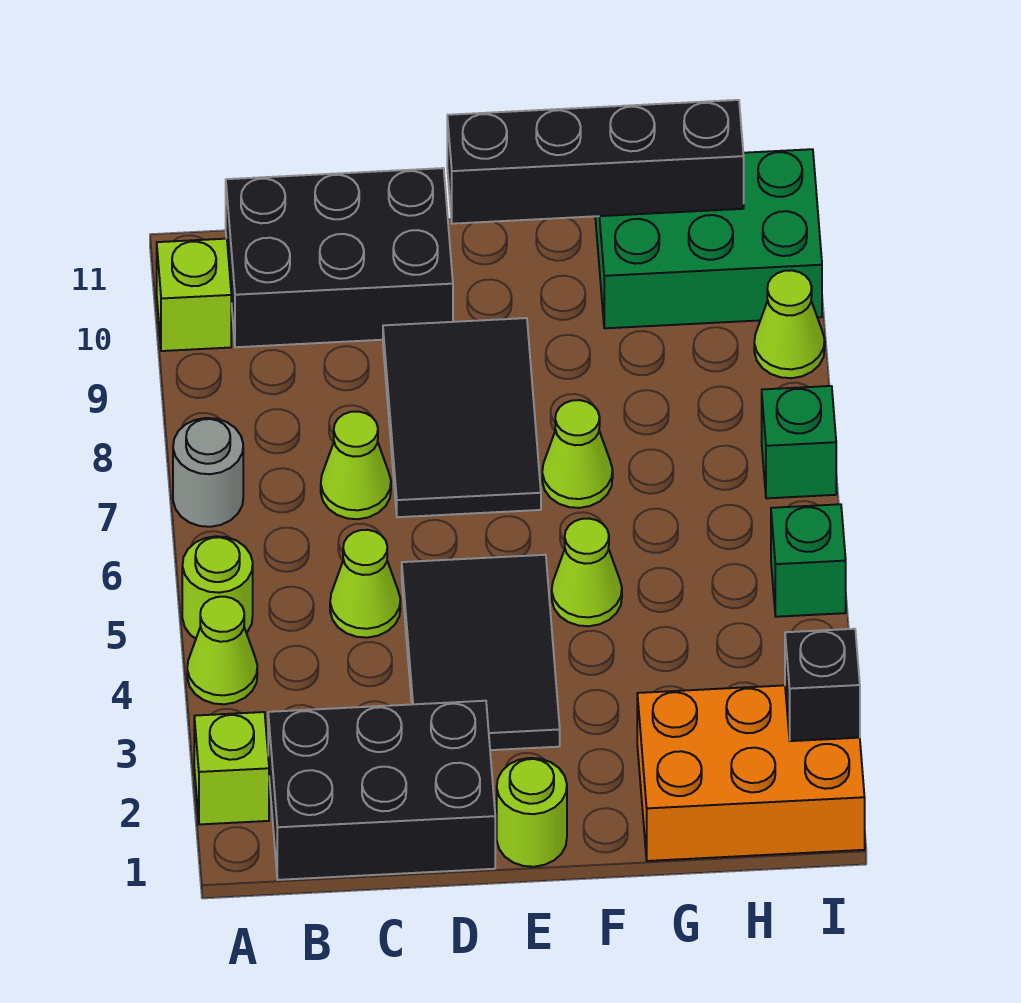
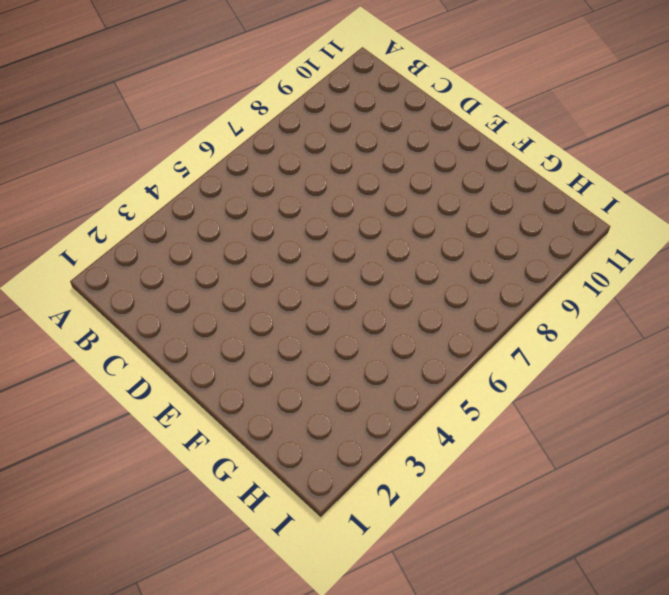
none -> lime 1x1 brick [194,712,269,824]
none -> lime 1x1 cone [187,597,257,704]
none -> lime 1x1 round brick [182,536,253,639]

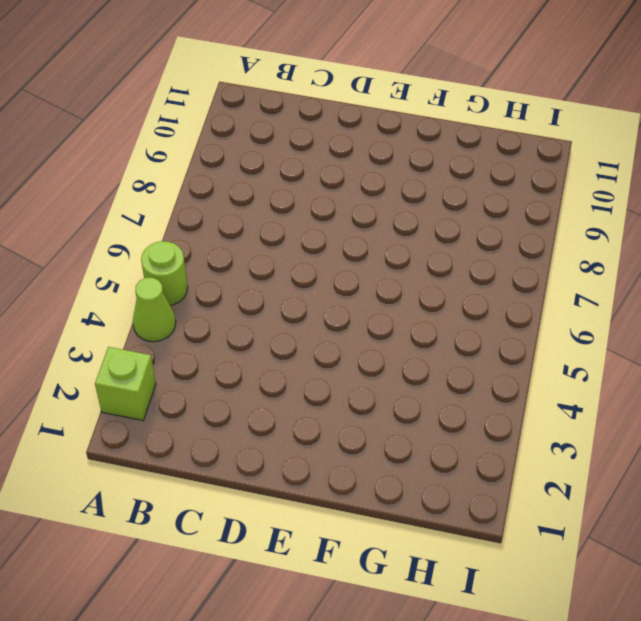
none -> grey 1x1 round brick [173,418,243,527]
none -> lime 1x1 brick [157,239,231,351]
none -> black 2x3 brick [268,701,495,880]

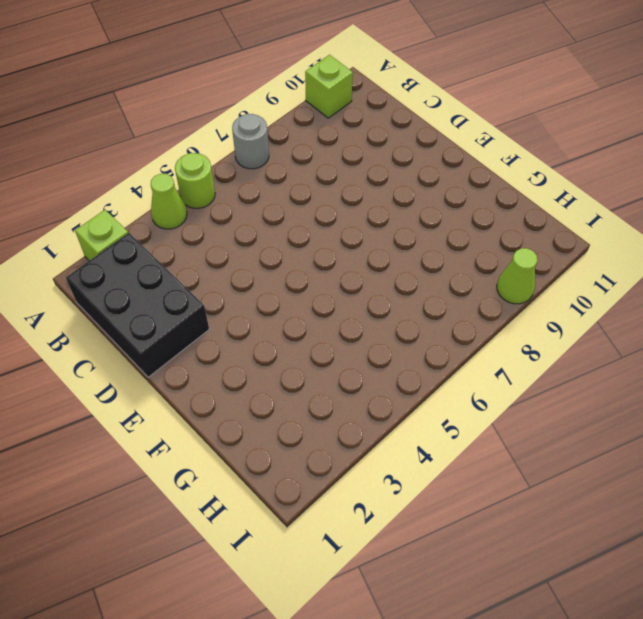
none -> black 2x3 brick [226,168,453,347]
none -> lime 1x1 cone [330,530,400,638]
none -> lime 1x1 cone [321,412,391,519]

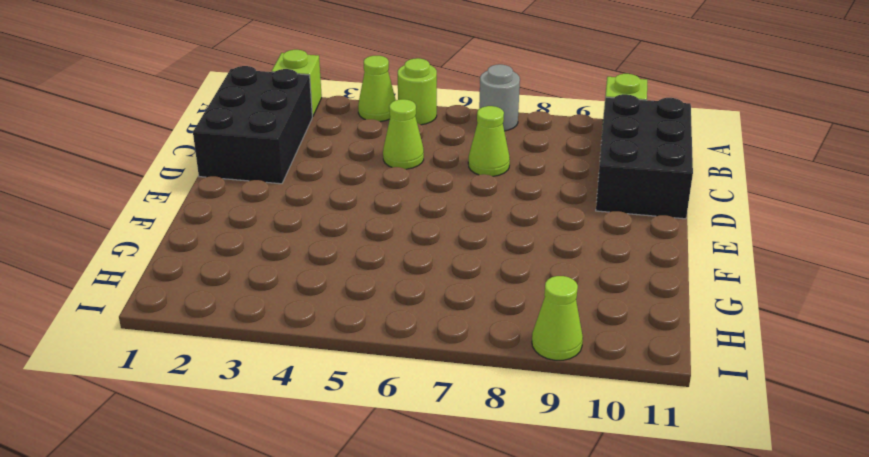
none -> black 2x3 tile [402,555,560,750]
none -> black 2x3 tile [383,318,541,517]
none -> lime 1x1 round brick [497,758,567,867]

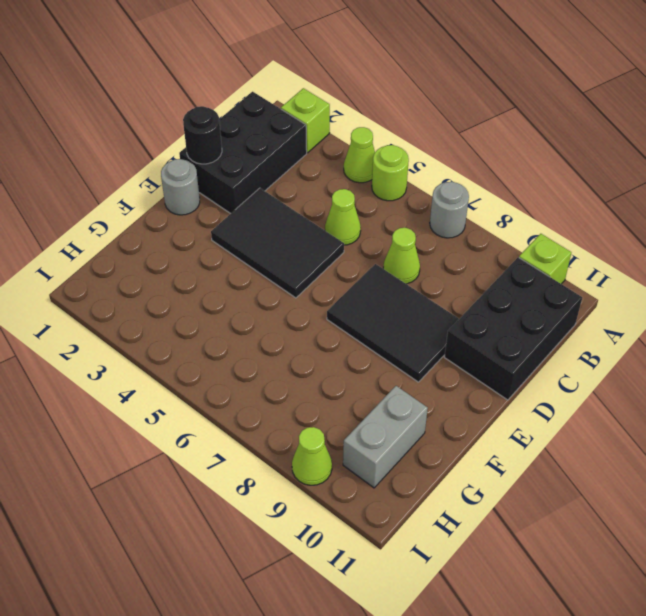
black 1x1 round brick [183,106,222,164] -> none
grey 1x1 round brick [161,159,200,215] -> lime 1x1 round brick [497,758,567,867]
grey 1x2 brick [343,386,428,488] -> green 2x3 brick [595,149,822,328]
none -> lime 1x1 cone [552,519,622,626]
none -> lime 1x1 cone [542,400,613,508]
none -> orange 2x3 brick [637,685,865,861]

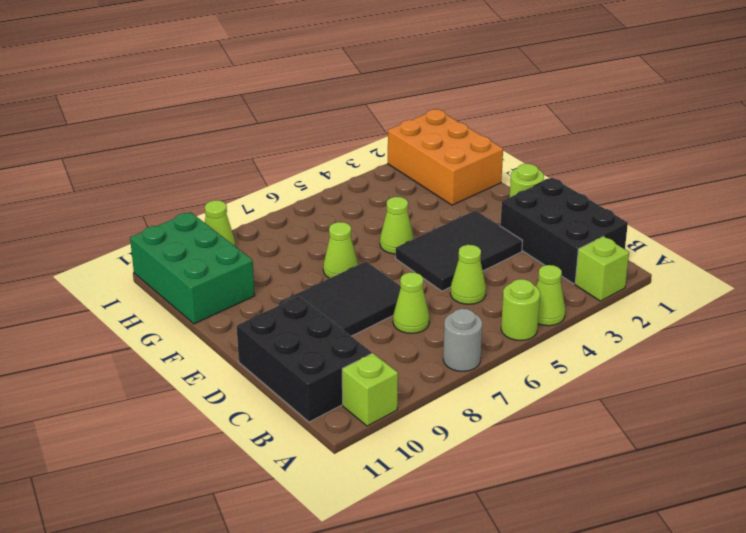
none -> green 1x1 brick [771,504,846,617]
none -> green 1x1 brick [762,386,836,498]
none -> black 1x4 brick [447,100,744,224]

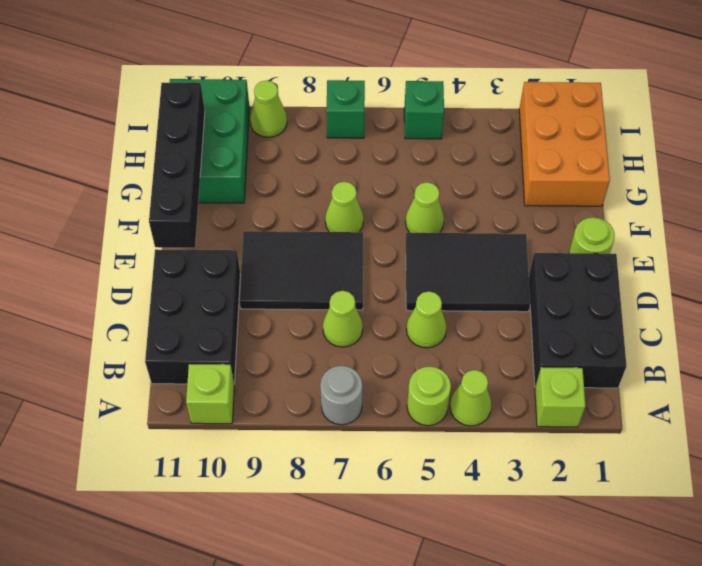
none -> black 1x1 brick [785,629,860,741]

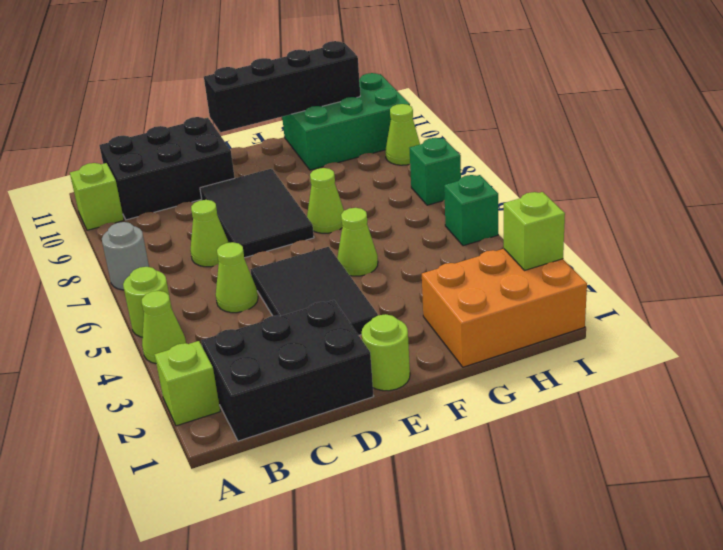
lime 1x1 brick [504,192,565,271] -> black 1x1 brick [785,629,860,741]

